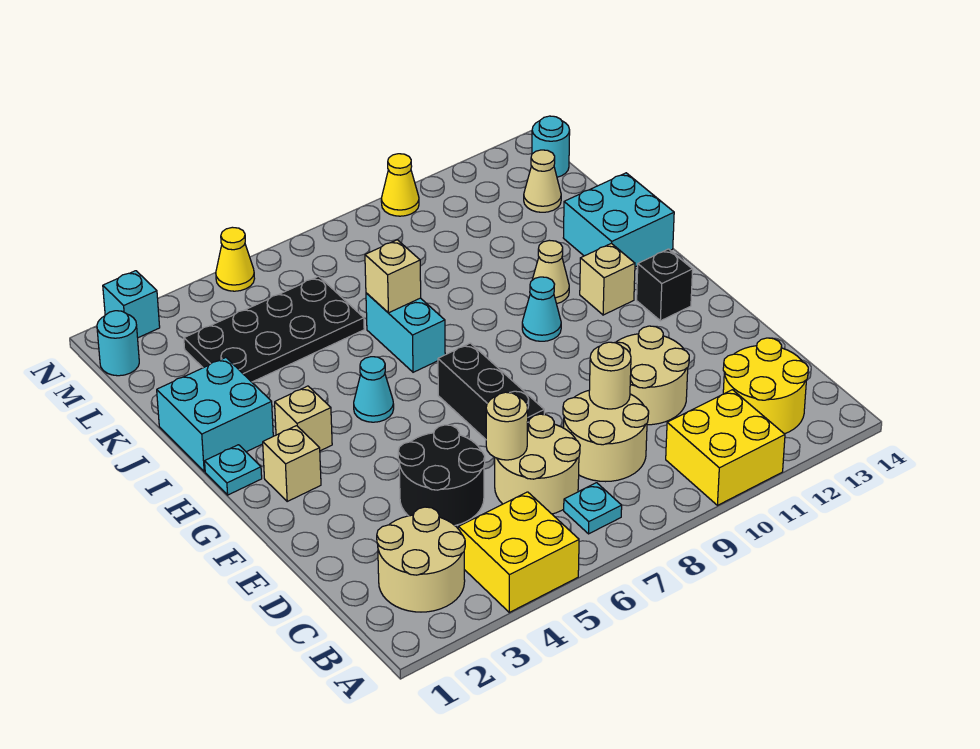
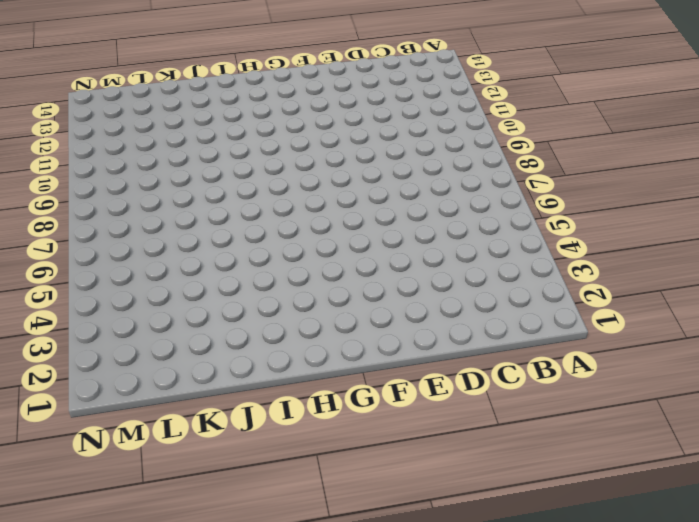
none -> yellow 2x2 brick [458,492,579,612]
none -> yellow 2x2 brick [666,390,785,505]
none -> tan 2x2 round brick [377,507,465,612]
none -> cyan 1x1 plate [564,483,622,534]

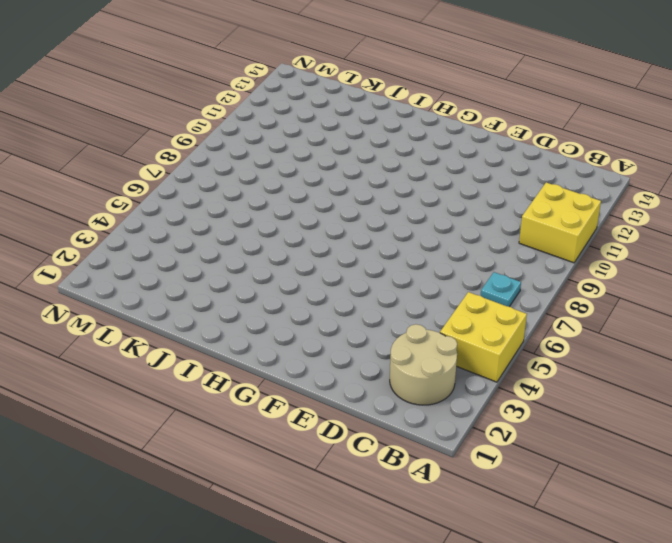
none -> yellow 2x2 round brick [723,338,808,434]
none -> tan 2x2 round brick [495,414,580,514]
none -> tan 2x2 round brick [563,391,649,482]
none -> black 2x2 round brick [398,425,485,525]

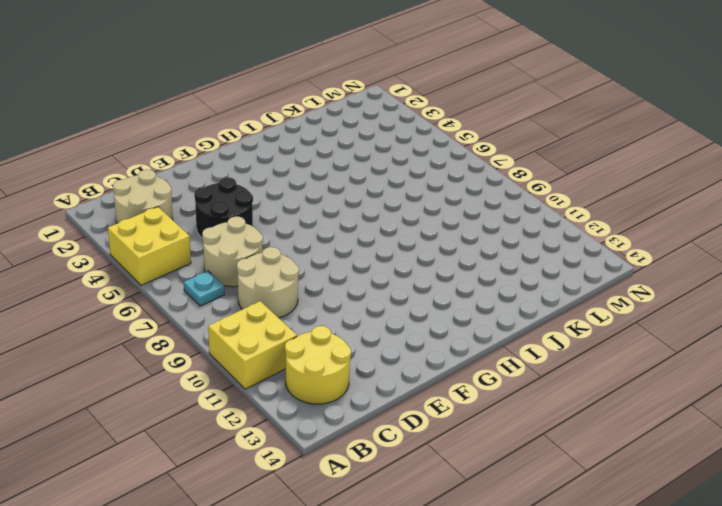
none -> tan 2x2 round brick [615,326,689,425]
none -> black 1x3 brick [438,343,544,439]
none -> tan 1x1 brick [263,426,321,501]
none -> black 1x1 brick [637,249,693,321]

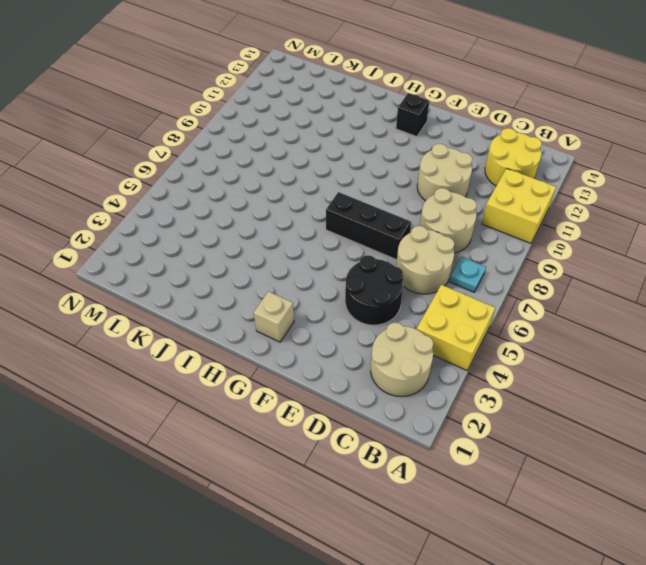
none -> cyan 1x1 plate [205,445,262,495]
none -> tan 1x1 brick [275,386,332,451]
none -> cyan 1x1 cone [354,357,394,422]
none -> cyan 1x1 cone [522,277,561,341]

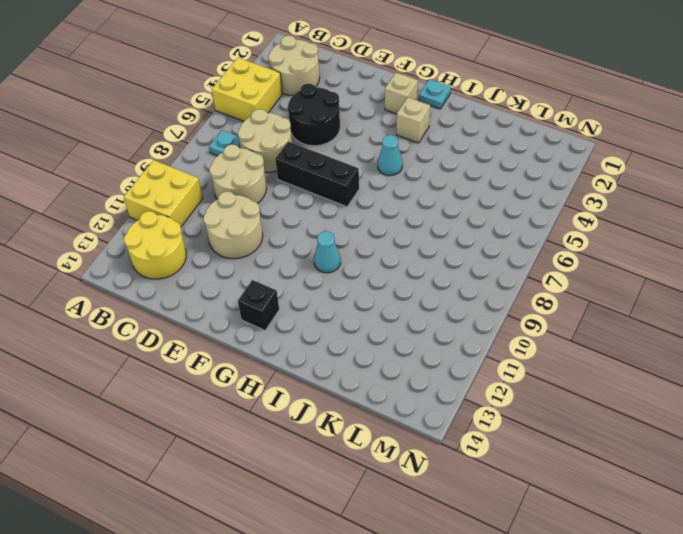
none -> tan 1x1 brick [580,243,635,315]
none -> cyan 2x2 brick [157,358,273,472]
none -> cyan 1x2 brick [366,293,445,372]
none -> tan 1x1 cone [532,240,569,304]

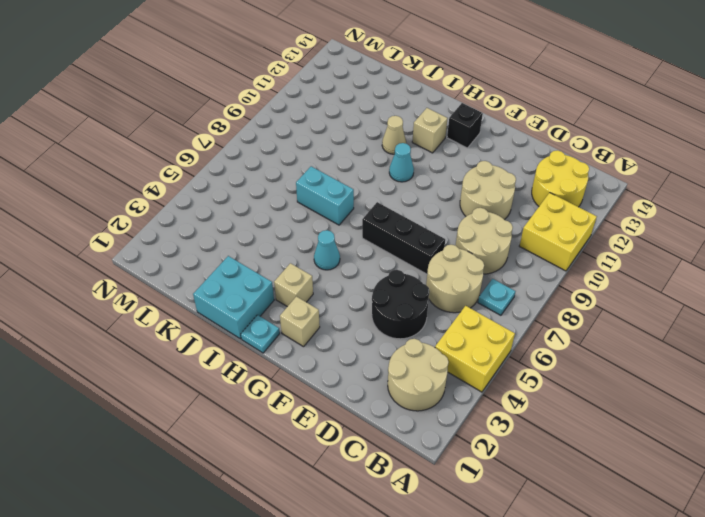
none -> cyan 2x2 brick [563,173,674,267]
none -> black 2x4 plate [184,276,364,382]
none -> tan 1x1 cone [524,150,561,212]
none -> cyan 1x1 round brick [97,311,139,376]

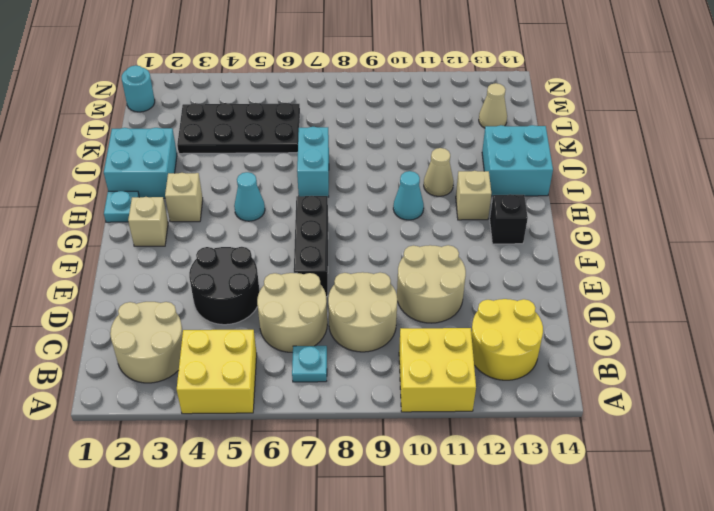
none -> cyan 1x1 round brick [532,116,570,177]
none -> cyan 1x1 brick [103,271,160,338]
none -> yellow 1x1 cone [216,227,255,291]
none -> yellow 1x1 cone [381,154,419,216]

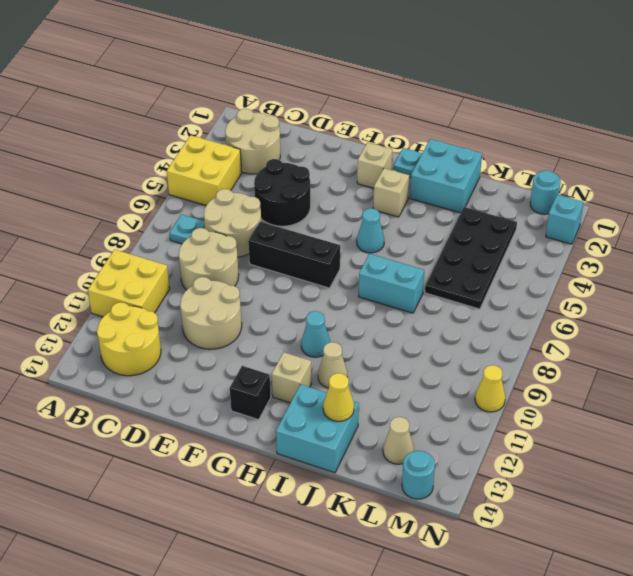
yellow 1x1 cone [323,373,354,421] -> yellow 1x1 cone moved to [216,227,255,291]
none -> tan 1x1 round brick [486,392,528,460]
none -> tan 1x1 round brick [589,342,631,409]
none -> tan 1x1 brick [365,240,421,313]

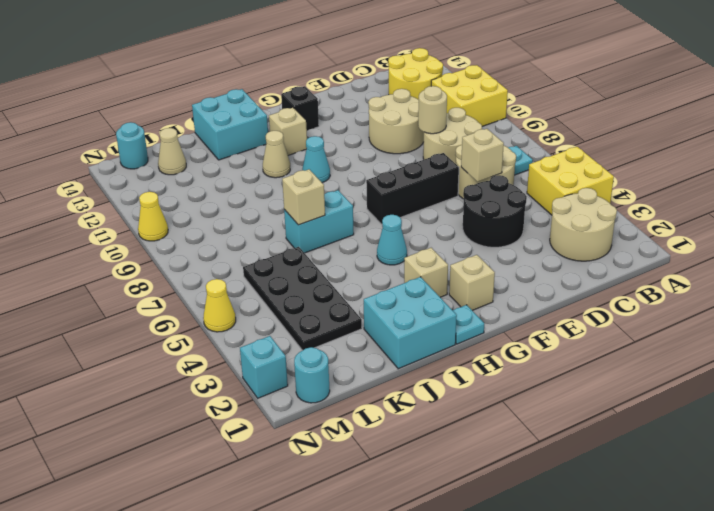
tan 1x1 brick [461,129,504,182] -> tan 1x1 round brick [486,392,528,460]

